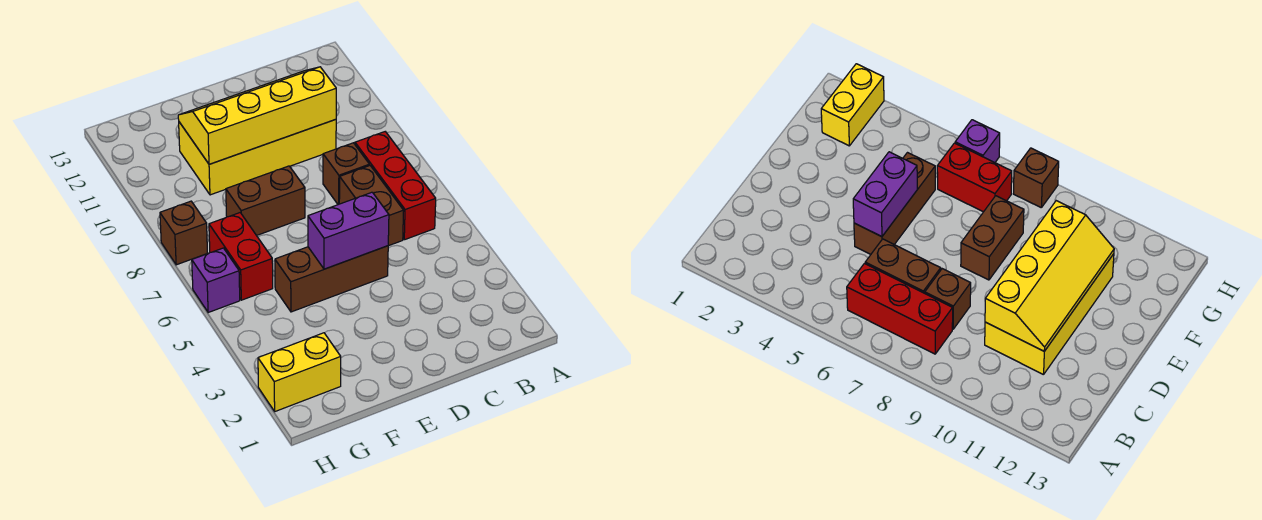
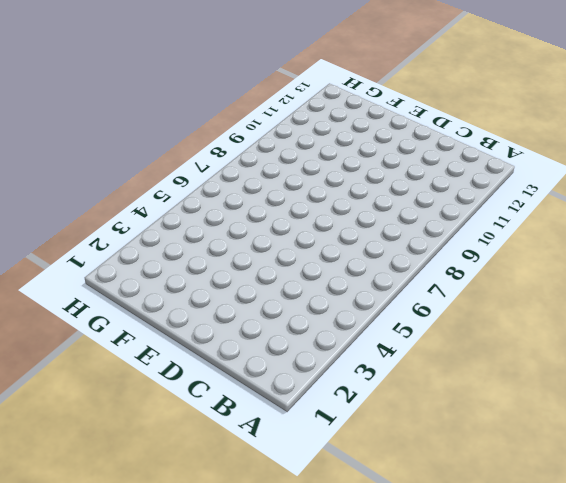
none -> red 1x3 brick [355,132,436,240]
none -> brown 1x2 brick [339,165,404,246]
none -> brown 1x1 brick [323,143,369,205]

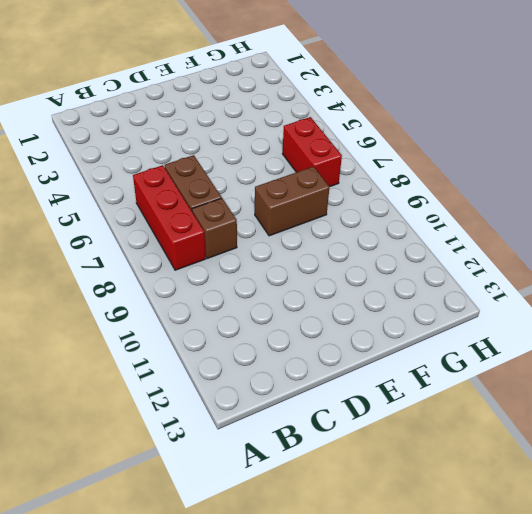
none -> yellow 2x4 brick [179,119,336,195]
none -> brown 1x3 brick [275,246,388,312]
none -> yellow 1x2 brick [258,333,341,411]

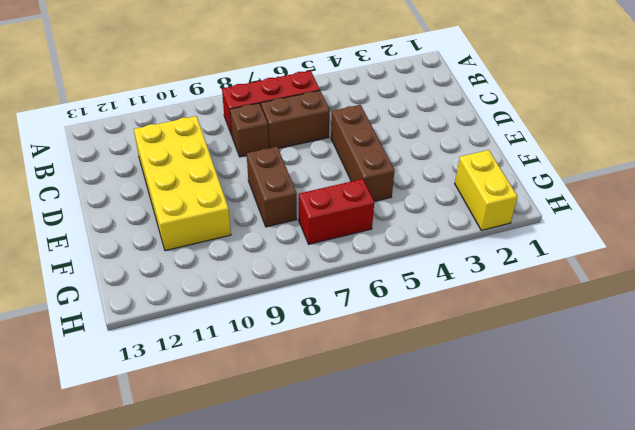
none -> purple 1x1 brick [192,248,240,313]
none -> brown 1x1 brick [160,201,208,265]
none -> yellow 2x4 slope [178,67,336,164]

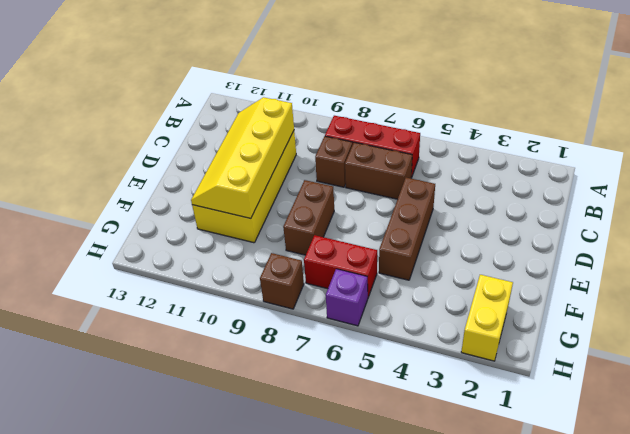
none -> purple 1x2 brick [308,192,389,269]

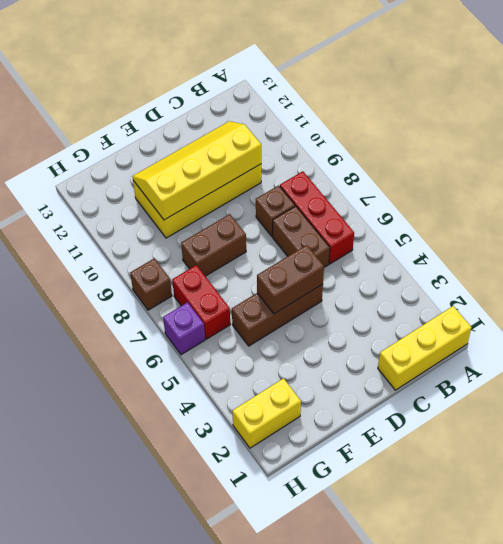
yellow 1x3 brick [378,306,471,390] -> none
brown 1x2 brick [257,245,324,314] -> purple 1x2 brick [308,192,389,269]

